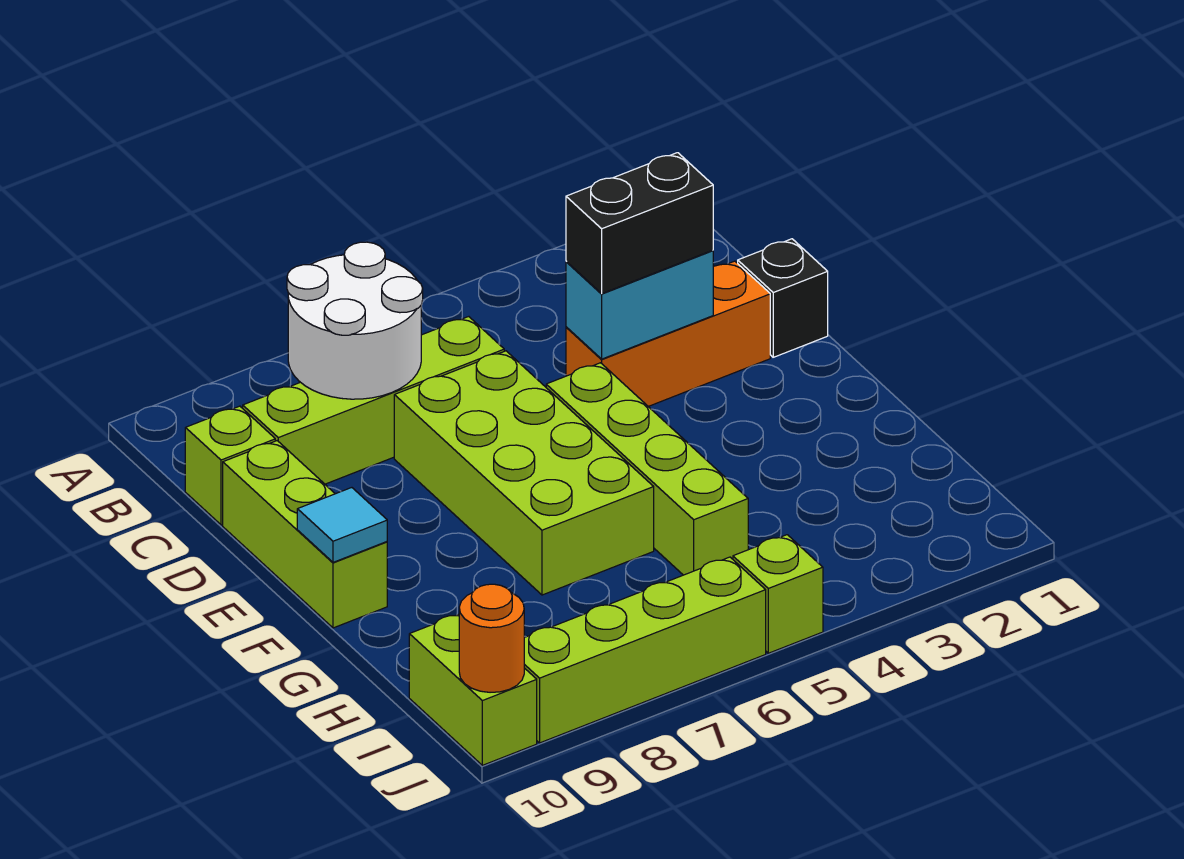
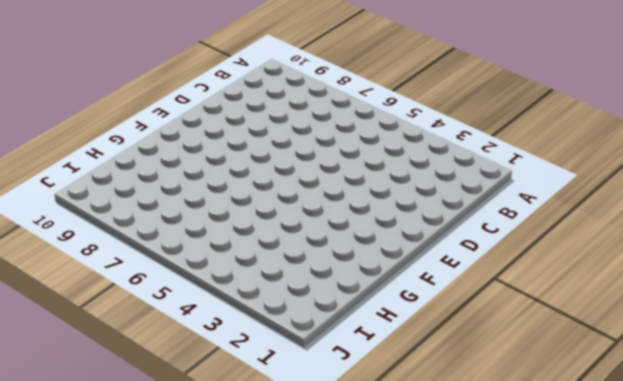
none -> lime 1x4 brick [243,317,504,484]
none -> lime 1x1 brick [185,406,275,525]
none -> black 1x1 brick [738,239,828,357]

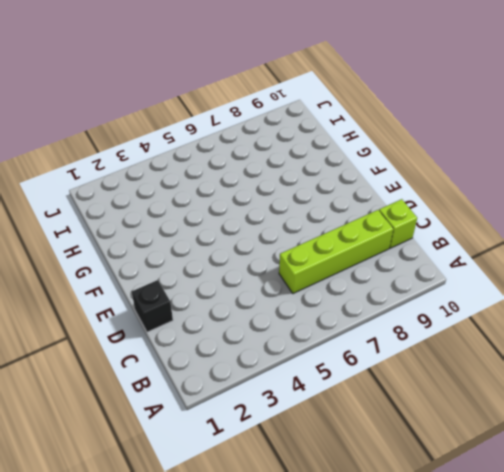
none -> orange 1x3 brick [566,261,770,406]
none -> lime 2x4 brick [394,351,654,595]
none -> lime 1x3 brick [223,441,387,628]

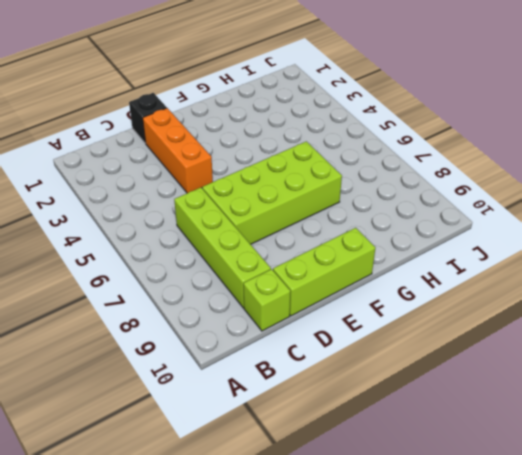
none -> lime 1x4 brick [546,363,748,575]
none -> lime 1x2 brick [409,614,537,765]
none -> lime 1x1 brick [733,535,823,653]

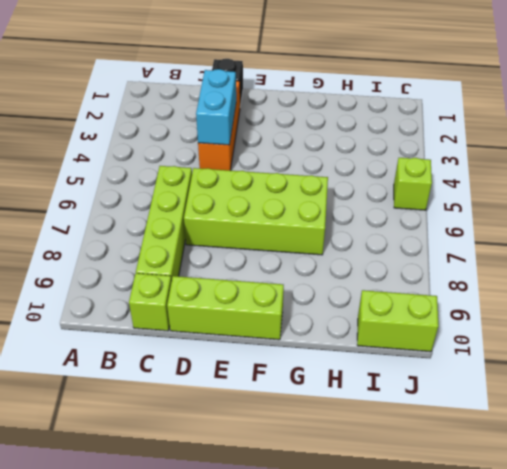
none -> lime 1x4 brick [546,363,748,575]
none -> lime 1x4 brick [524,557,766,743]
none -> white 2x2 round brick [287,242,423,399]

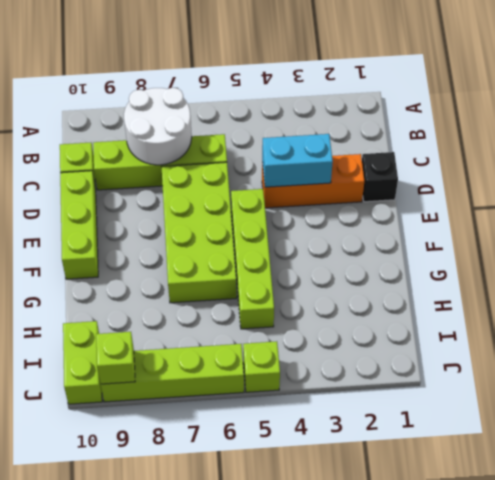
lime 1x1 brick [96,332,135,384] -> none
none -> cyan 1x1 tile [297,488,387,562]
none -> orange 1x1 round brick [459,584,524,692]
none -> black 1x2 brick [566,153,713,293]

